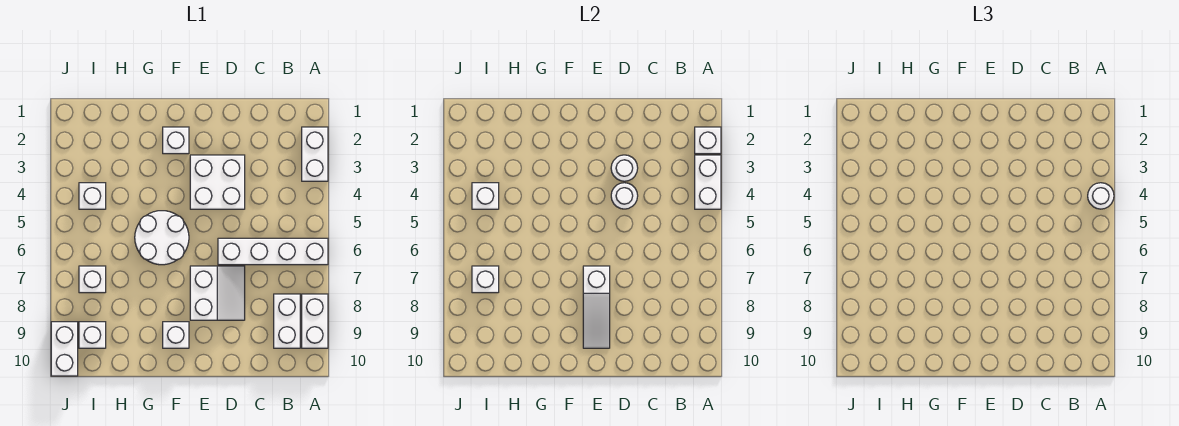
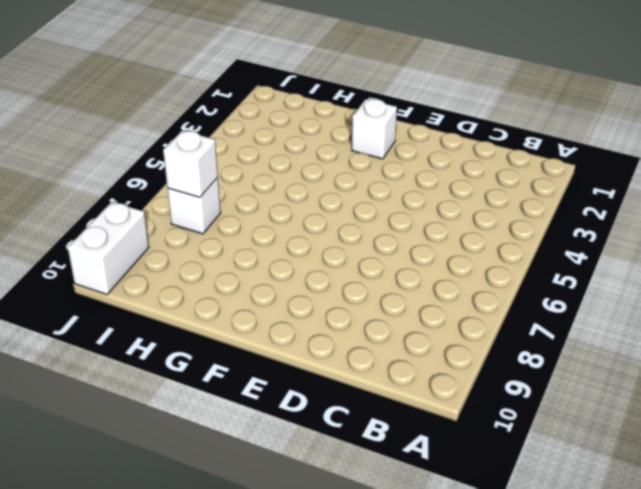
none -> white 1x2 brick [302,127,328,181]
none -> white 1x4 brick [218,238,328,265]
none -> white 1x2 brick [302,294,328,348]

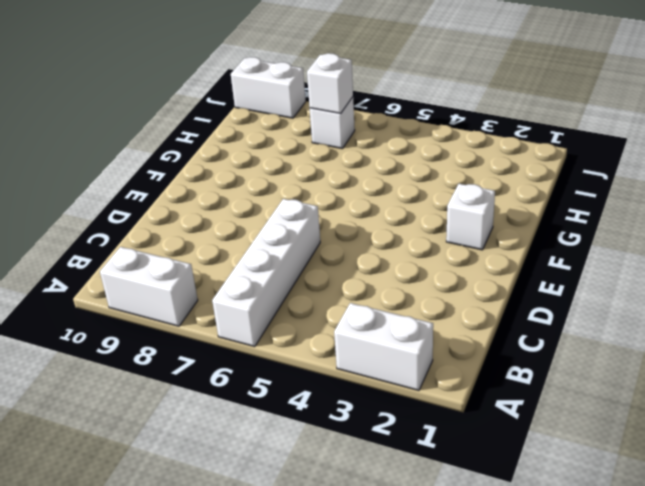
none -> white 1x2 brick [274,294,300,348]
none -> white 2x2 brick [190,155,245,209]
none -> white 2x2 slope [190,266,245,320]

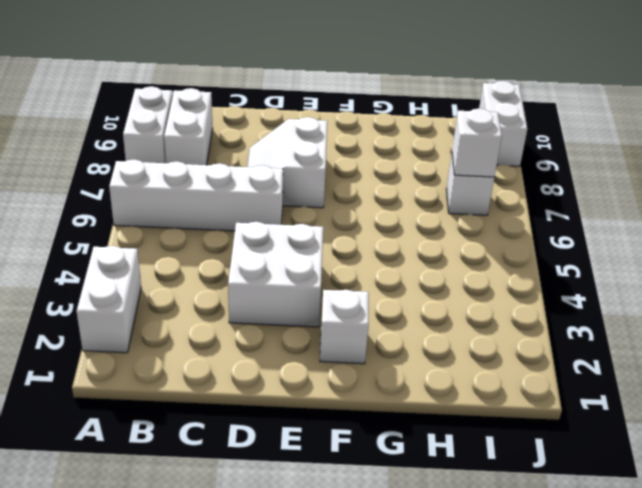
none -> white 2x2 round brick [135,211,189,265]
none -> white 1x1 brick [163,322,189,348]
none -> white 1x1 brick [79,183,106,209]

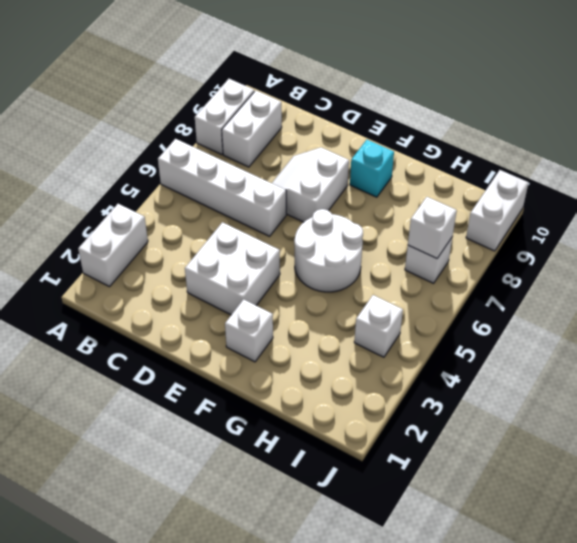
cyan 1x1 brick [350,140,394,197] -> white 1x1 brick [163,322,189,348]
none -> white 1x1 brick [79,322,106,348]
none -> white 1x1 brick [695,127,721,154]
none -> white 1x2 brick [695,155,721,209]

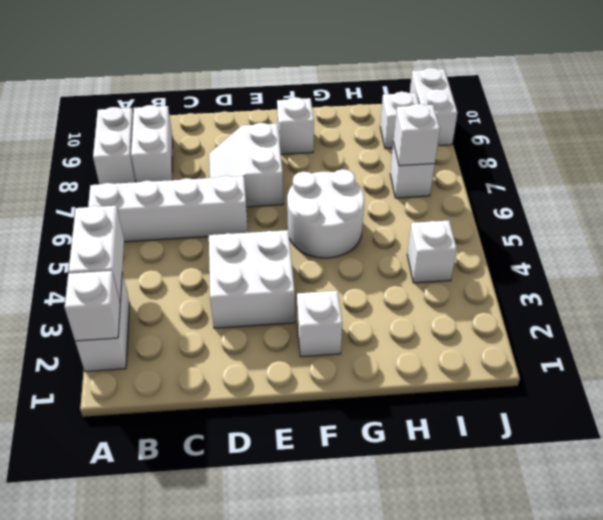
none -> white 1x1 round brick [611,155,638,181]
none -> white 1x1 round brick [611,183,638,209]
none -> white 1x3 slope [583,266,610,348]

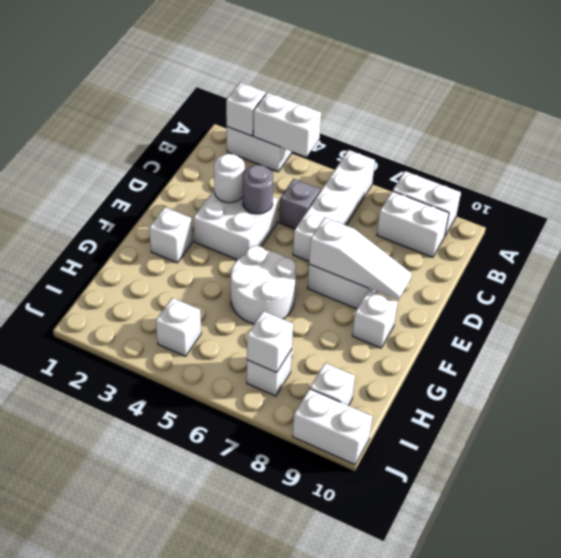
grey 1x1 brick [279,179,320,229] -> none
grey 1x1 round brick [243,165,273,214] -> white 1x1 round brick [611,183,638,209]
none -> white 1x1 brick [472,183,499,209]
none -> white 1x1 round brick [1088,183,1114,209]

